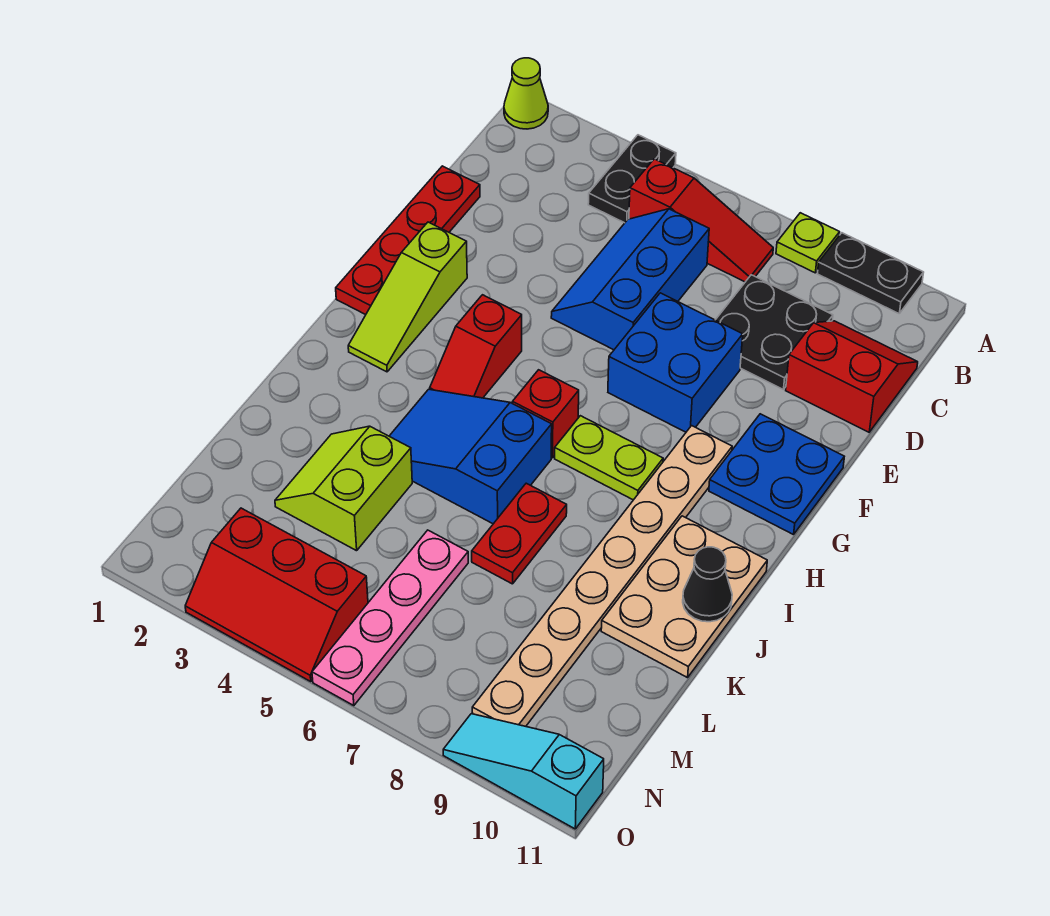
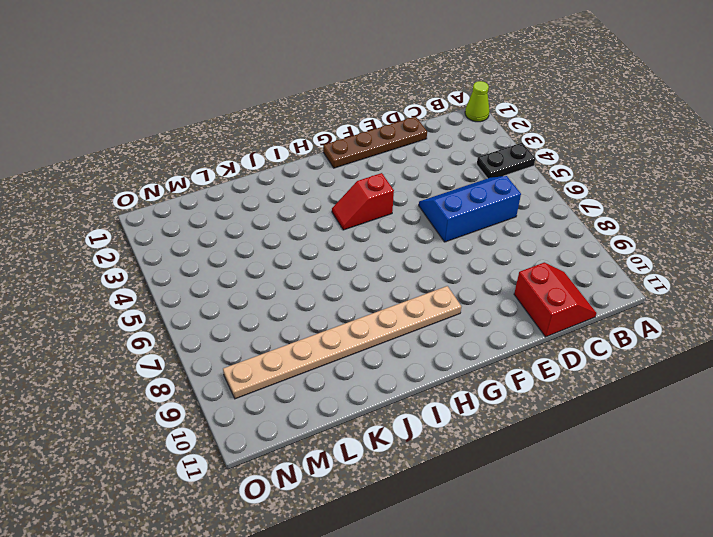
brown 1x4 plate [323,117,427,168] -> red 1x4 plate [336,166,480,315]
none -> lime 1x1 plate [776,213,840,273]
none -> black 1x2 plate [818,233,924,313]
none -> red 1x3 slope [629,159,773,282]

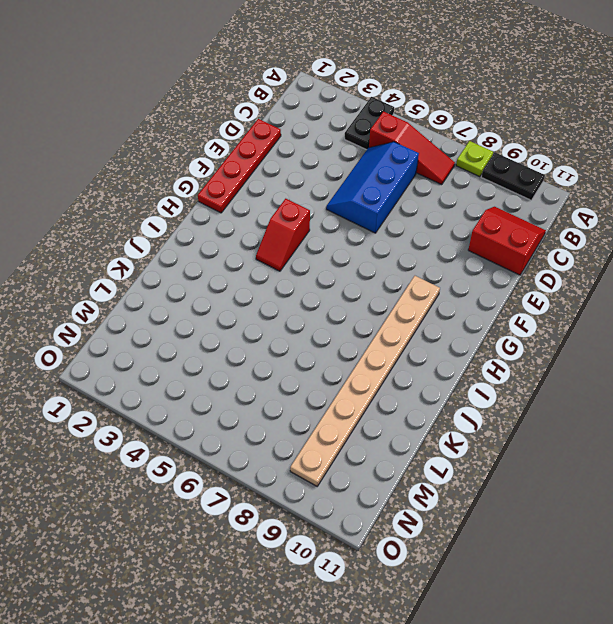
none -> lime 1x1 cone [504,58,548,129]
none -> black 2x2 plate [716,275,833,390]
none -> blue 2x2 brick [608,293,743,432]

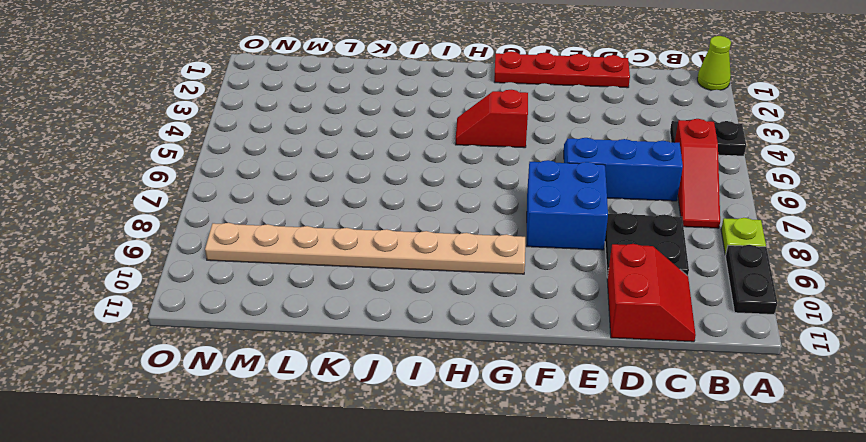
none -> lime 1x3 slope [348,222,467,372]
none -> blue 2x2 plate [709,414,844,535]
none -> red 1x1 brick [512,370,579,458]

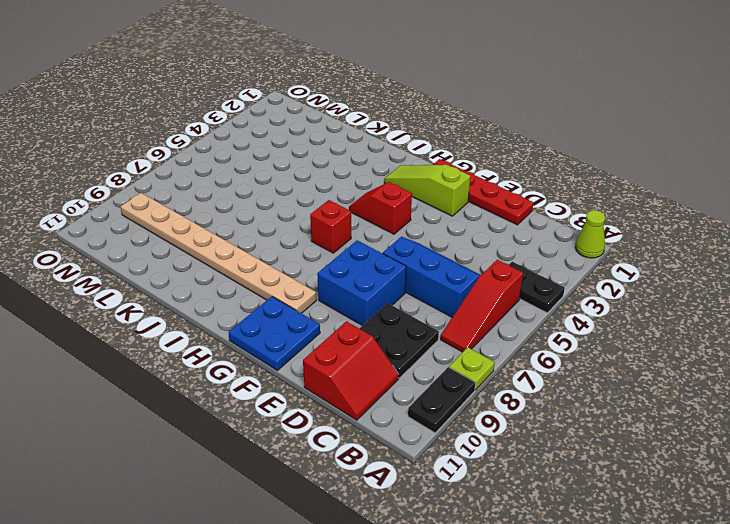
none -> lime 1x2 plate [555,416,663,500]
none -> blue 2x3 slope [389,389,552,524]
none -> tan 2x3 plate [601,516,767,678]

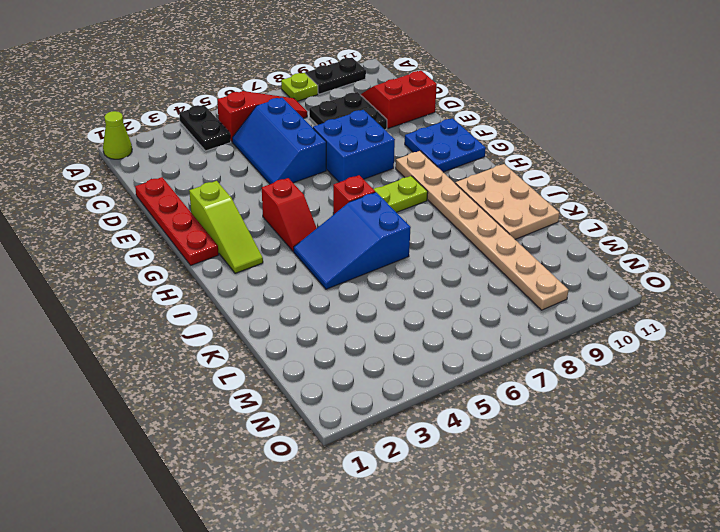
none -> red 1x2 plate [472,483,567,584]
none -> lime 2x2 slope [275,426,412,551]
none -> pink 1x4 plate [312,530,468,706]

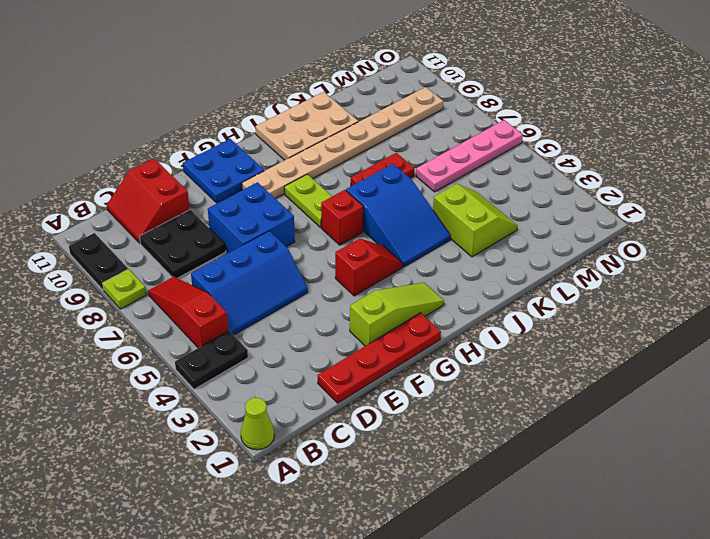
lime 2x2 slope [433,184,518,257] -> lime 2x2 slope turned to [275,426,412,551]
none -> red 2x3 slope [185,508,368,681]
none -> cyan 1x3 slope [443,714,604,829]
none -> black 1x1 cone [683,547,732,622]

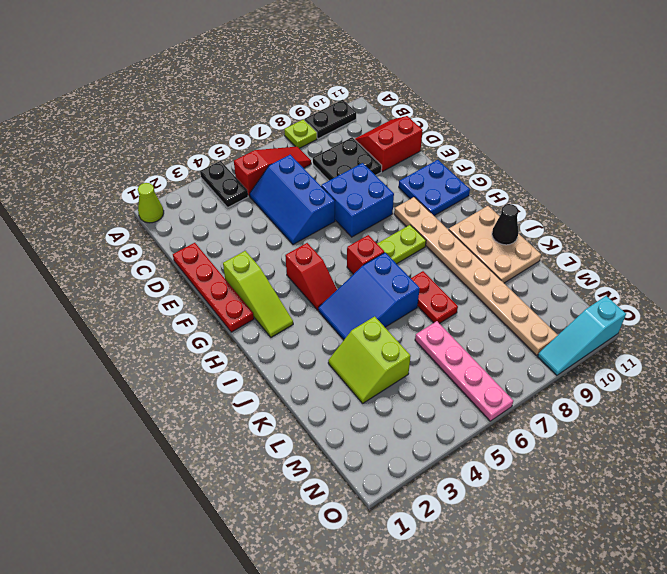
none -> red 2x3 slope [185,508,368,681]

